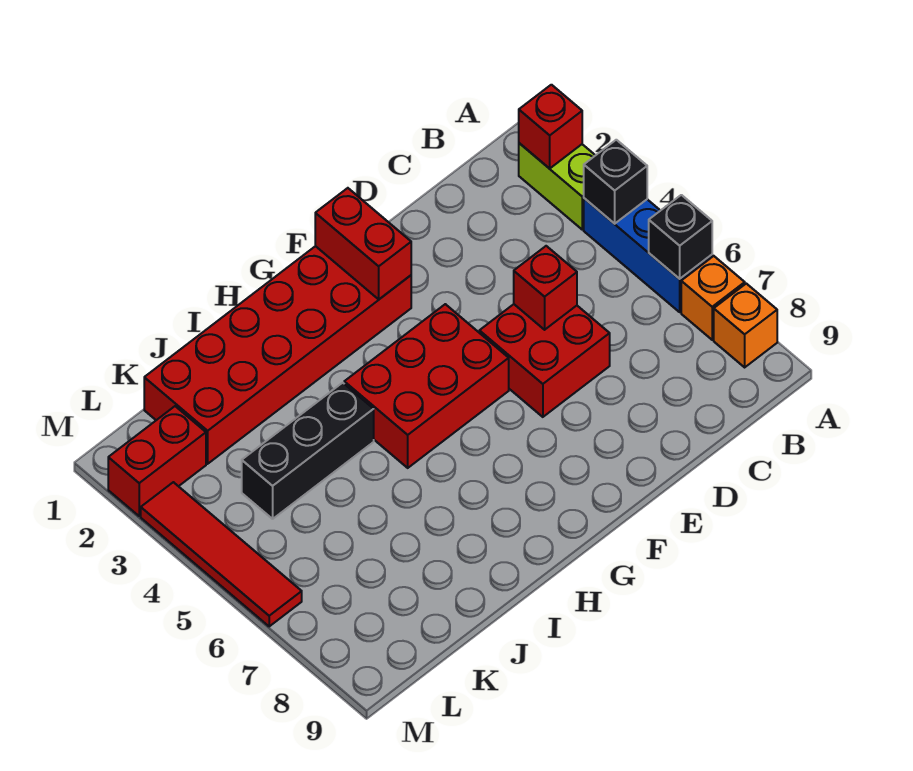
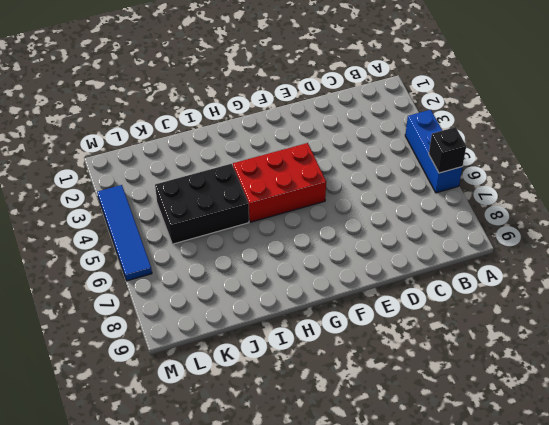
black 2x3 brick [155,164,249,244] -> black 1x3 brick [242,383,374,519]
blue 1x4 tile [97,185,152,281] -> red 1x4 tile [141,482,302,626]
none -> lime 1x2 brick [519,143,595,229]
none -> orange 1x1 brick [681,256,745,340]
none -> orange 1x1 brick [714,284,777,367]

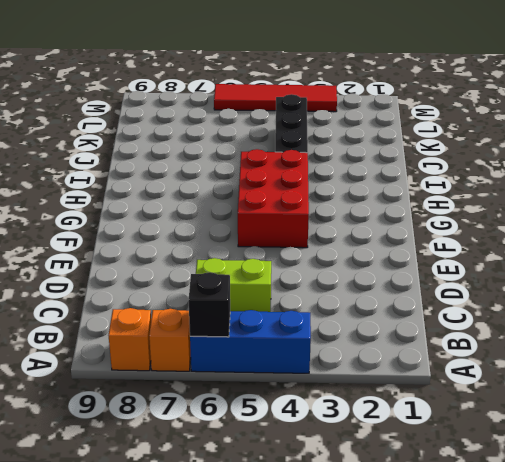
lime 1x2 brick [196,258,271,312] -> lime 1x2 brick moved to [519,143,595,229]
none -> red 2x2 brick [479,304,610,417]
none -> red 2x6 brick [144,246,411,464]
none -> red 1x2 brick [108,406,206,516]

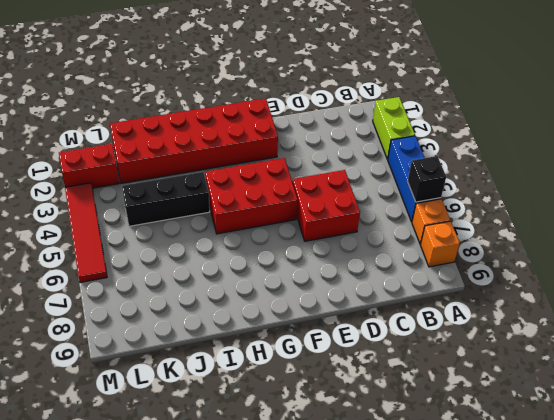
none -> red 1x1 brick [519,85,582,169]
none -> black 1x1 brick [584,140,647,224]
none -> red 1x1 brick [514,246,577,330]

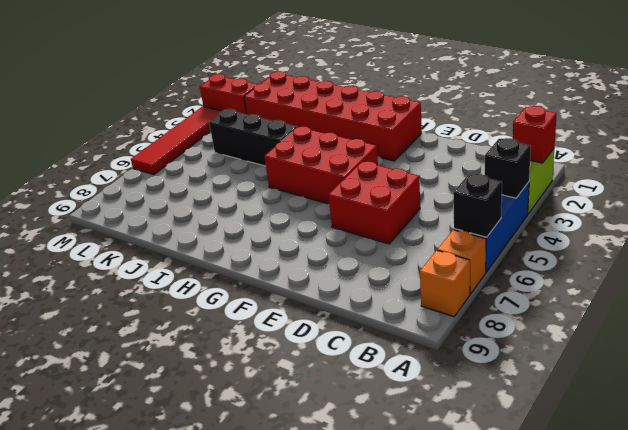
none -> red 1x1 brick [514,246,577,330]
none -> red 1x2 brick [315,188,411,299]

